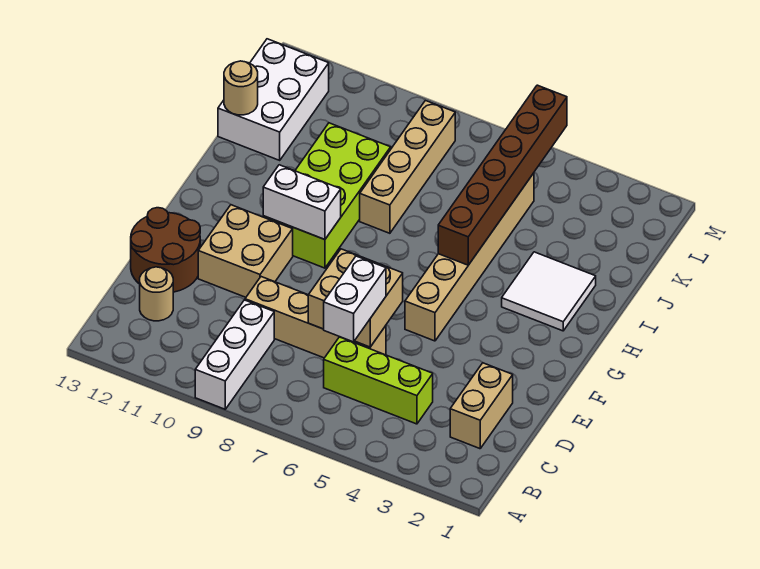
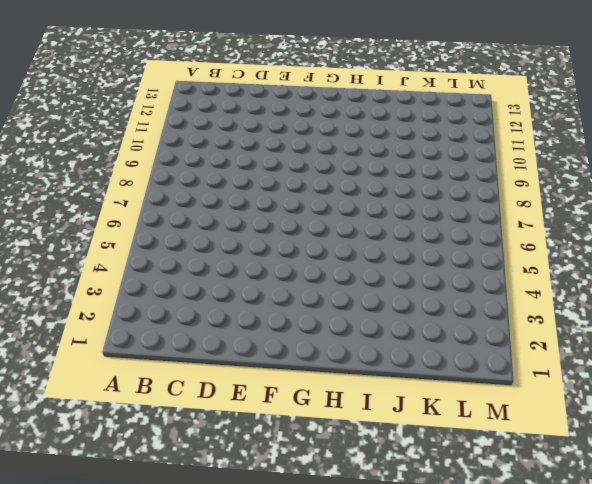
none -> white 1x3 brick [195,300,274,409]
none -> tan 1x2 brick [450,363,513,449]
none -> lime 1x3 brick [324,337,433,424]

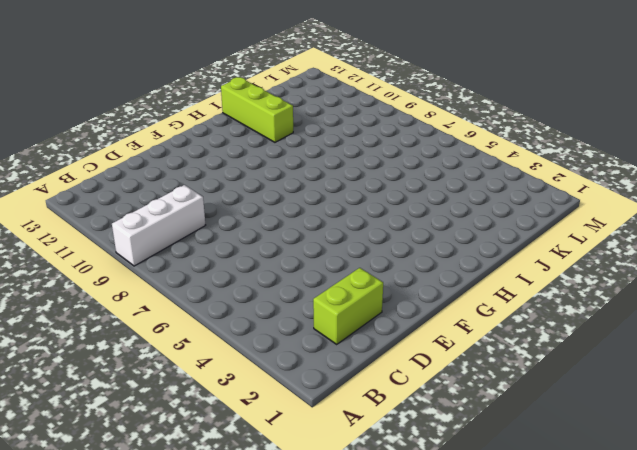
lime 1x2 brick [313,268,383,344] -> tan 1x2 brick [450,363,513,449]
lime 1x3 brick [221,77,293,142] -> lime 1x3 brick moved to [324,337,433,424]
none -> tan 1x1 round brick [140,267,173,321]
none -> tan 1x4 brick [245,277,386,358]
none -> brown 2x2 round brick [131,208,200,292]

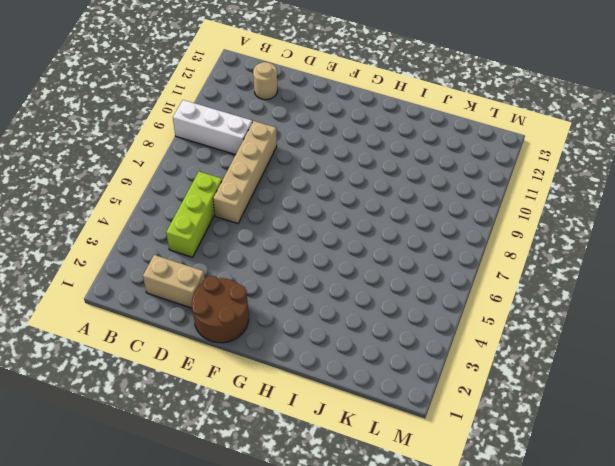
brown 2x2 round brick [192,276,249,343] -> brown 2x2 round brick moved to [131,208,200,292]
none -> tan 2x2 brick [198,205,293,297]
none -> tan 1x6 brick [405,173,534,341]
none -> lime 2x4 brick [263,123,391,268]

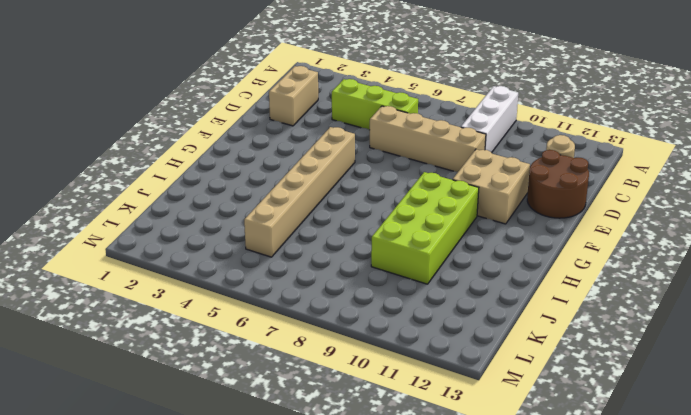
none -> white 2x2 tile [502,252,596,331]
none -> tan 1x4 brick [360,100,455,233]
none -> white 2x3 brick [218,39,329,160]

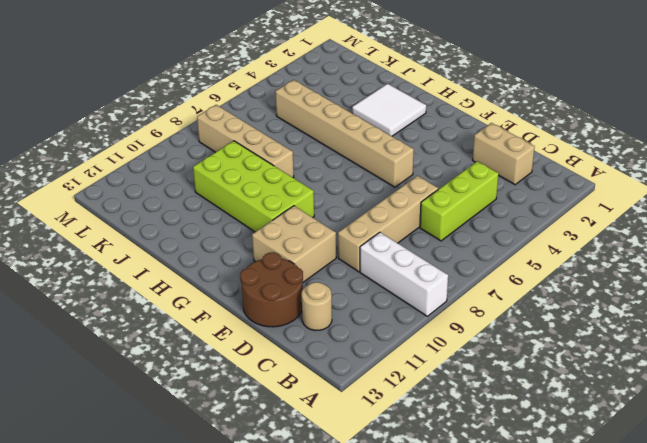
none -> white 2x3 brick [218,39,329,160]
none -> tan 2x2 brick [308,249,403,347]
none -> white 1x2 brick [263,165,341,240]

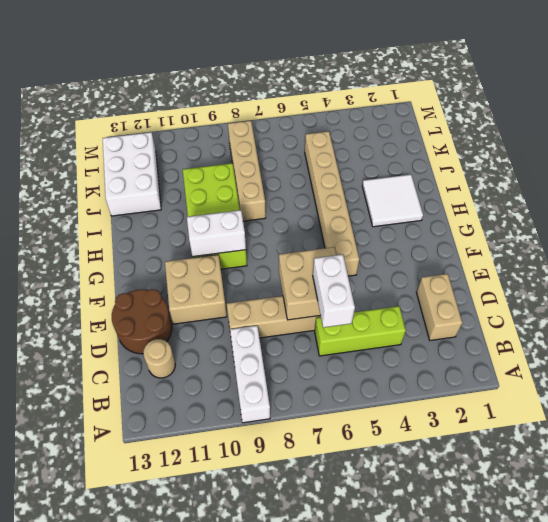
none -> brown 1x6 brick [438,85,567,265]
none -> tan 1x1 round brick [224,61,258,115]

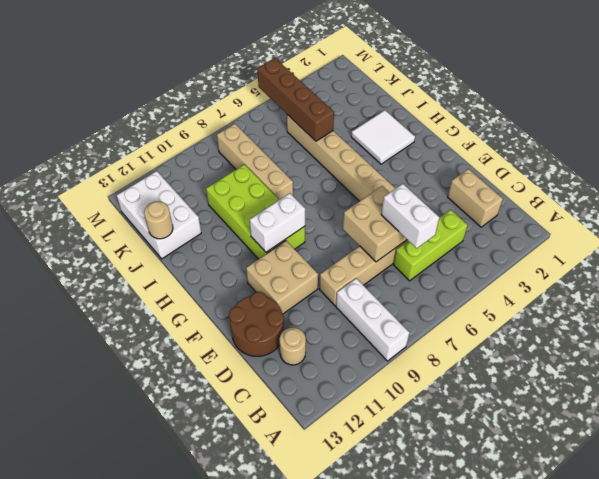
brown 1x4 brick [257,58,334,141] -> brown 1x6 brick [438,85,567,265]

